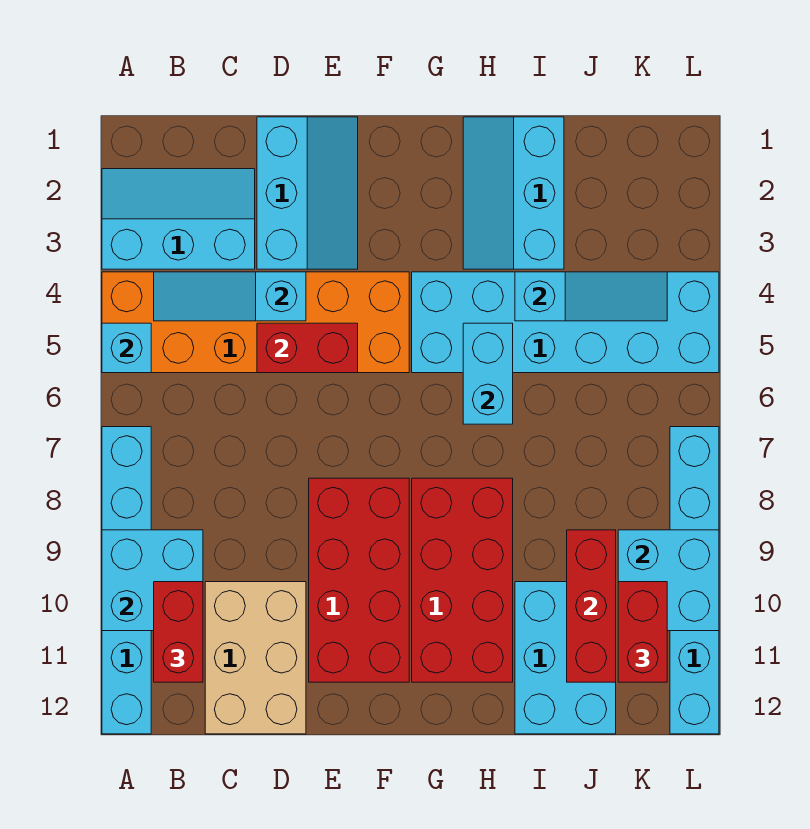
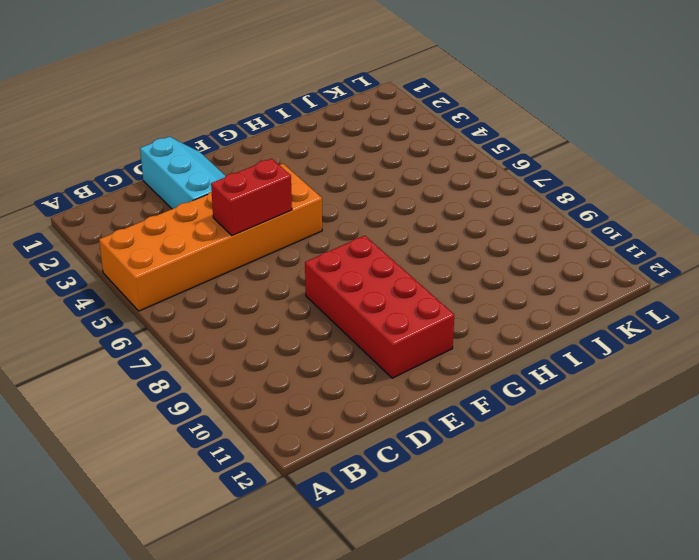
none -> cyan 2x3 slope [102,169,255,269]
none -> cyan 1x6 brick [102,427,151,734]
none -> tan 2x3 brick [205,582,306,734]

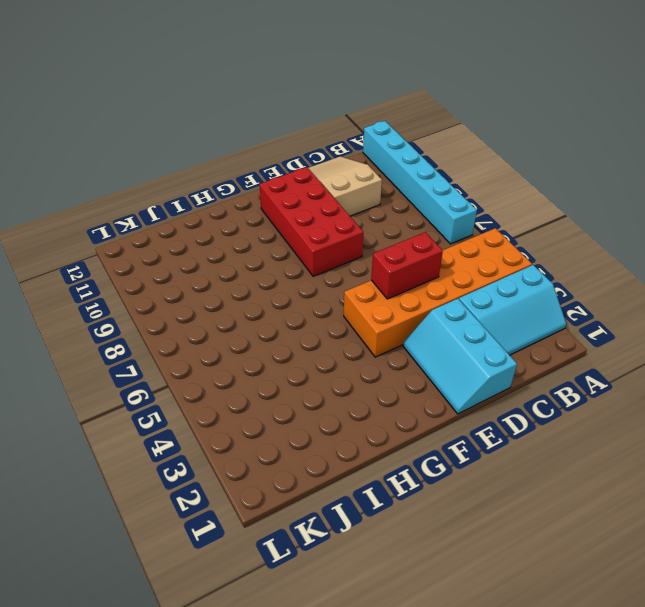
tan 2x3 slope [309,156,382,216] -> tan 2x3 brick [205,582,306,734]
none -> cyan 2x6 brick [412,272,719,373]
none -> red 2x4 brick [412,478,513,682]
none -> cyan 2x3 slope [463,117,564,269]

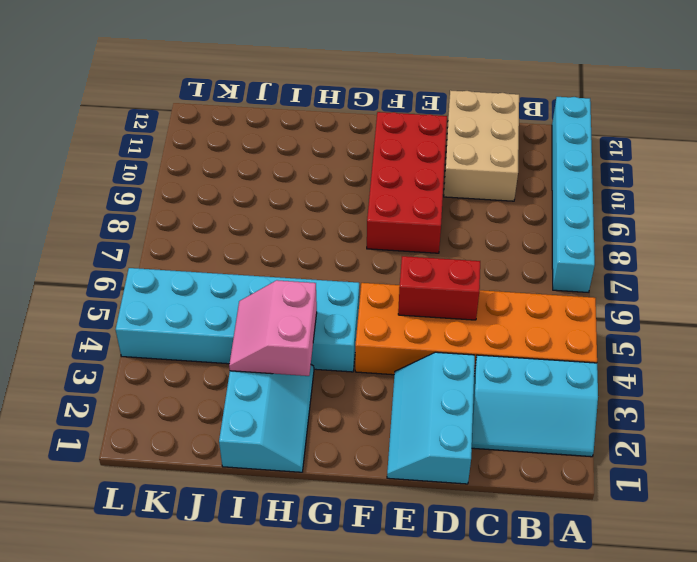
pink 2x2 slope [229,280,317,376] -> cyan 1x3 slope [515,272,667,321]
none -> red 2x4 brick [412,478,513,682]
none -> cyan 2x3 brick [515,582,616,734]
none -> cyan 1x6 brick [670,427,719,734]

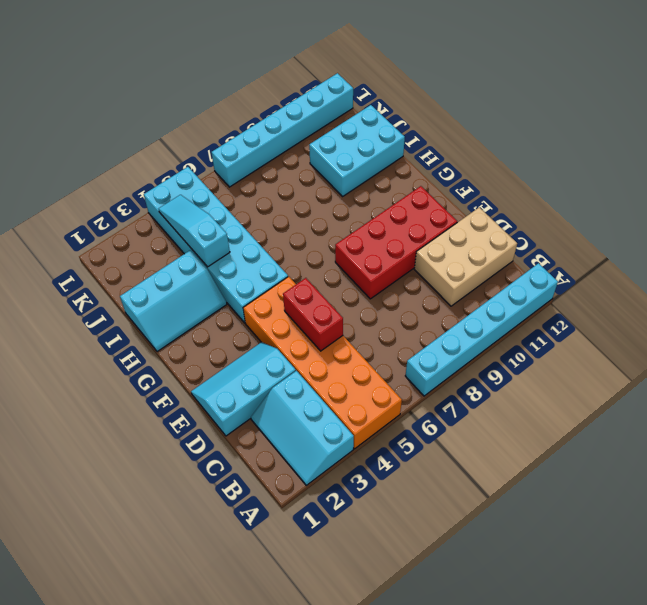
none -> red 2x4 brick [412,478,513,682]
none -> cyan 1x1 brick [102,323,151,373]
none -> cyan 2x2 brick [102,530,203,631]

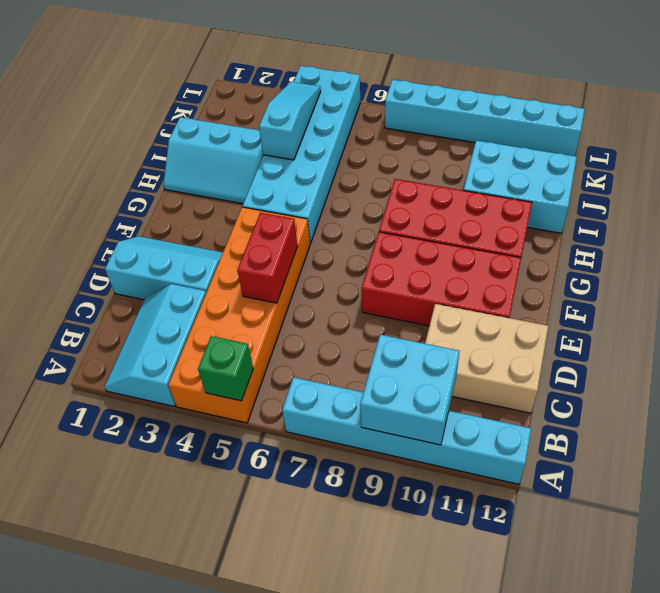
green 1x1 brick [198,336,253,401] -> cyan 1x1 brick [102,323,151,373]
none -> cyan 1x3 slope [154,272,306,321]
none -> cyan 1x2 brick [463,323,513,424]
none -> red 1x3 brick [567,530,616,682]

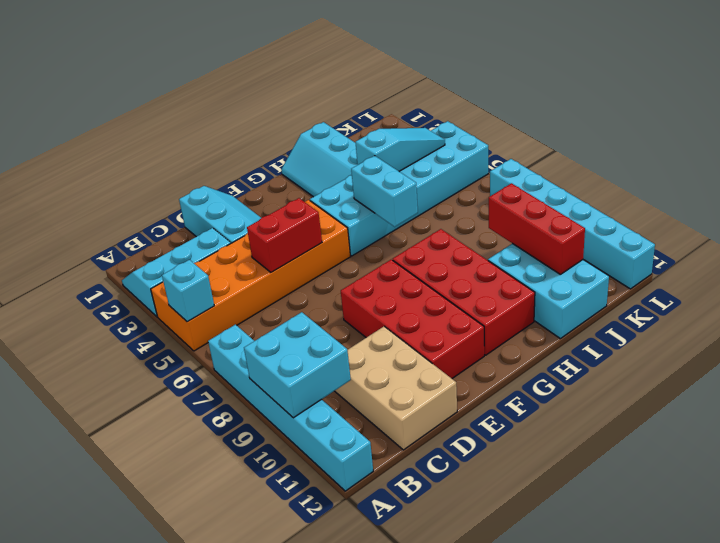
none -> cyan 1x3 slope [154,272,306,321]
none -> cyan 2x2 brick [618,530,719,631]
none -> red 1x2 brick [154,582,203,682]

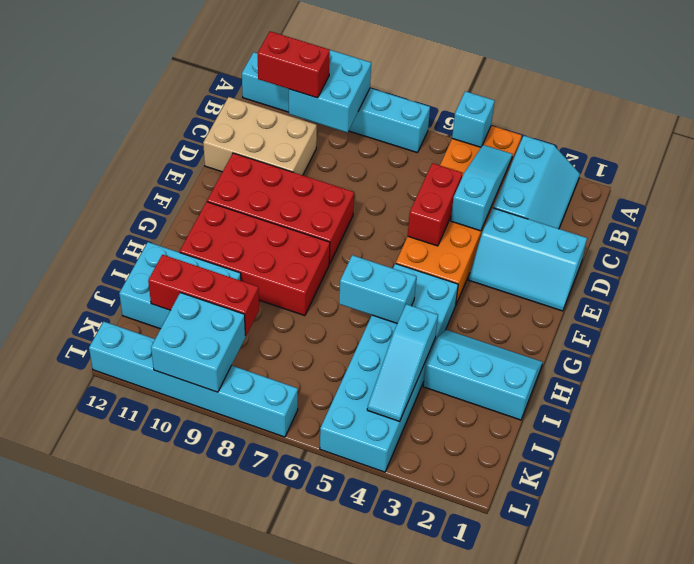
none -> red 1x2 brick [618,582,667,682]

